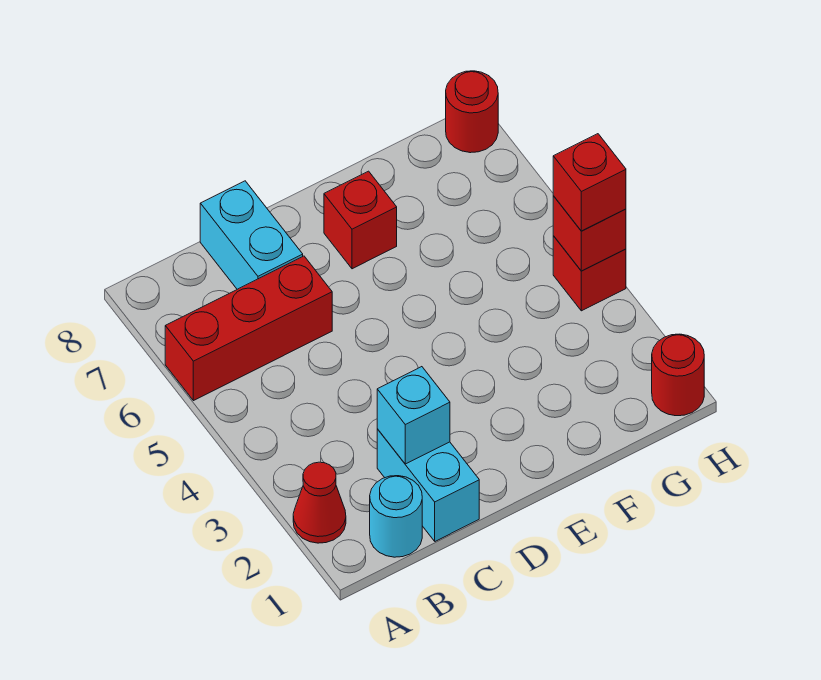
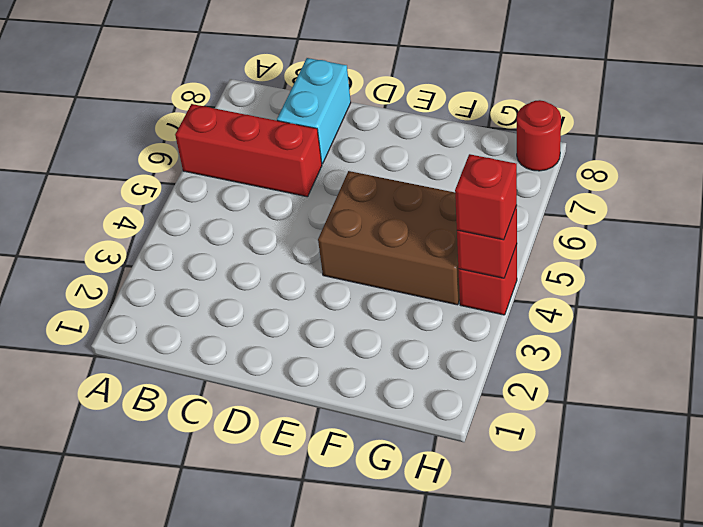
brown 2x3 brick [318,171,460,305] -> none
none -> red 1x1 cone [293,462,346,543]
none -> cyan 1x1 round brick [370,476,422,557]
none -> cyan 1x2 brick [377,429,479,541]

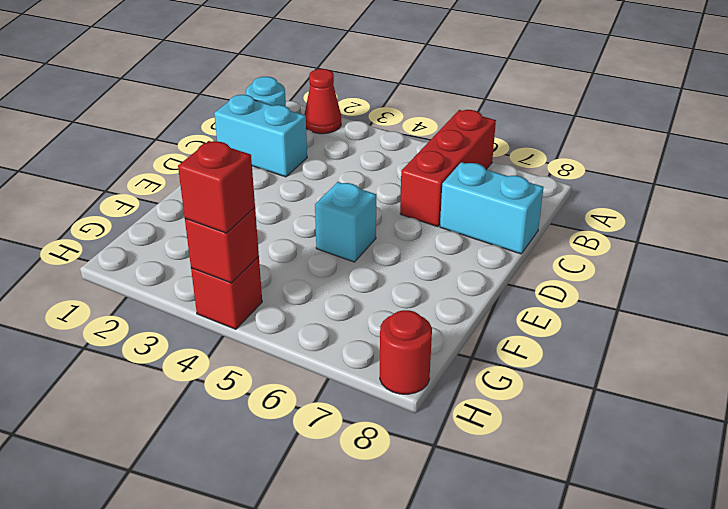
cyan 1x1 brick [315,182,376,262] -> cyan 1x1 brick moved to [377,367,450,464]
none -> red 1x1 brick [324,171,397,269]
none -> red 1x1 round brick [652,334,704,416]

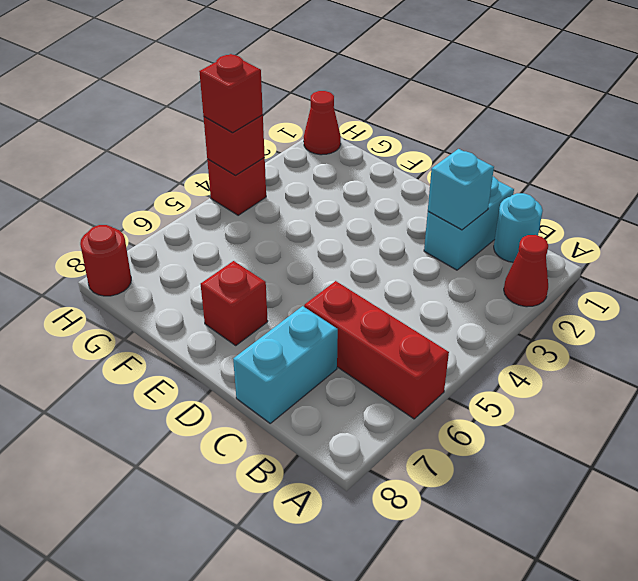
red 1x1 cone [304,91,341,155] -> red 1x1 round brick [652,334,704,416]

